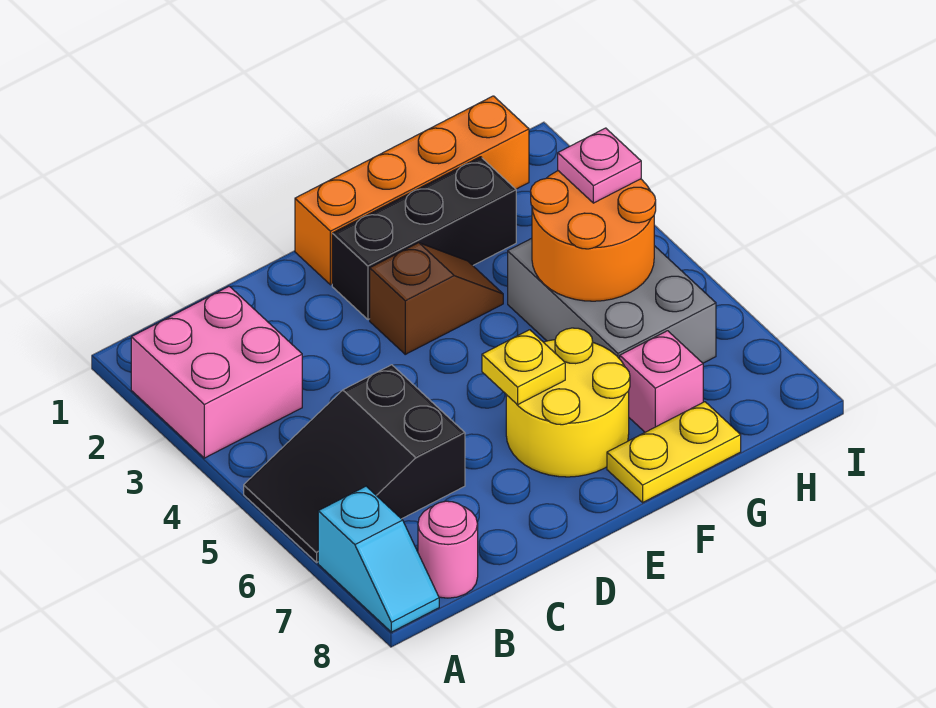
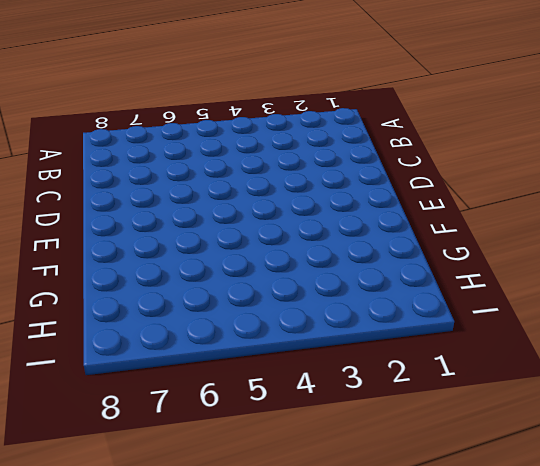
none -> pink 2x2 brick [131,286,302,458]
none -> black 2x3 slope [244,365,465,562]
none -> cyan 1x2 slope [318,486,439,632]

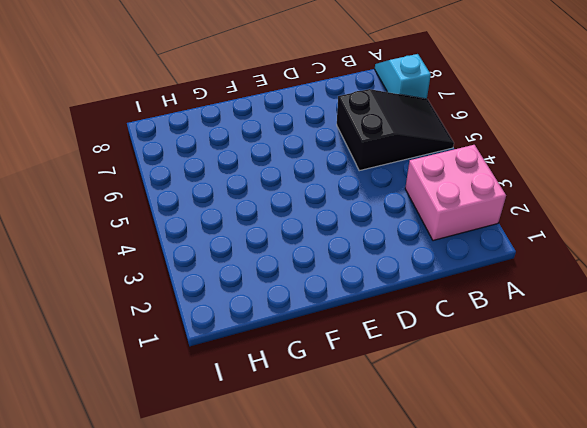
none -> pink 1x1 round brick [418,501,478,598]
none -> orange 1x4 brick [295,96,529,285]
none -> black 1x3 brick [332,157,516,320]

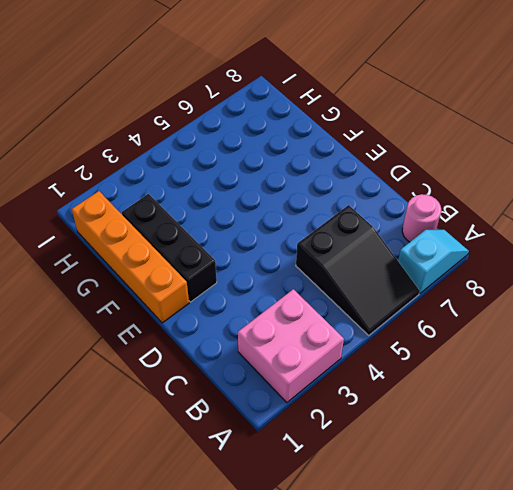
none -> brown 1x2 slope [370,243,503,354]
none -> yellow 2x2 round brick [506,328,630,477]
none -> yellow 1x2 plate [607,402,741,502]

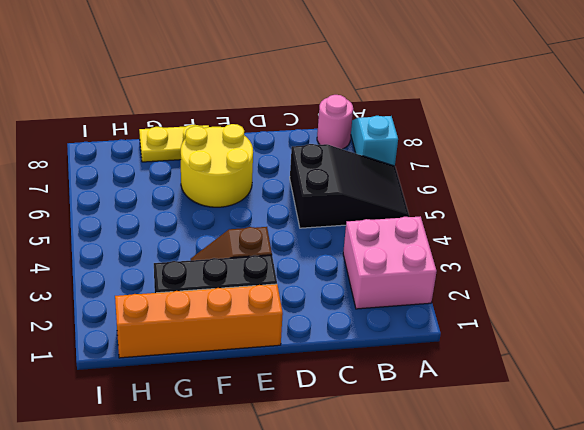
none -> grey 2x3 brick [508,238,716,363]
none -> pink 1x1 brick [620,331,703,432]
none -> yellow 1x1 plate [482,330,565,405]

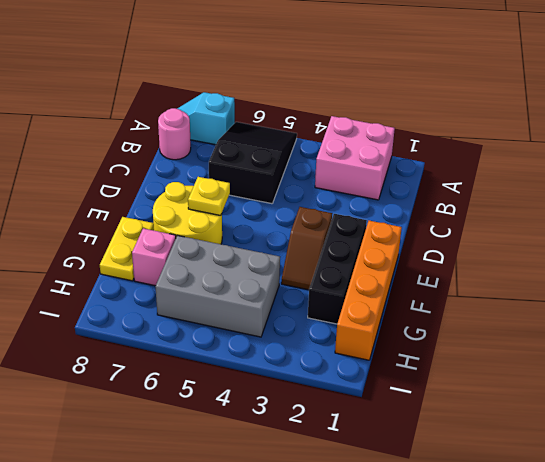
none -> orange 2x2 round brick [531,171,656,301]
none -> pink 1x1 plate [558,128,641,203]

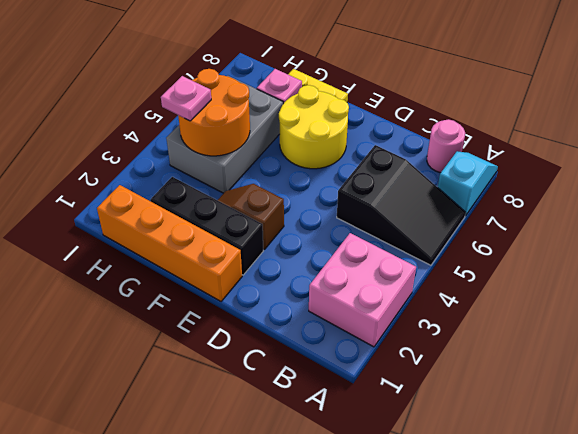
none -> yellow 1x1 plate [482,330,565,405]

